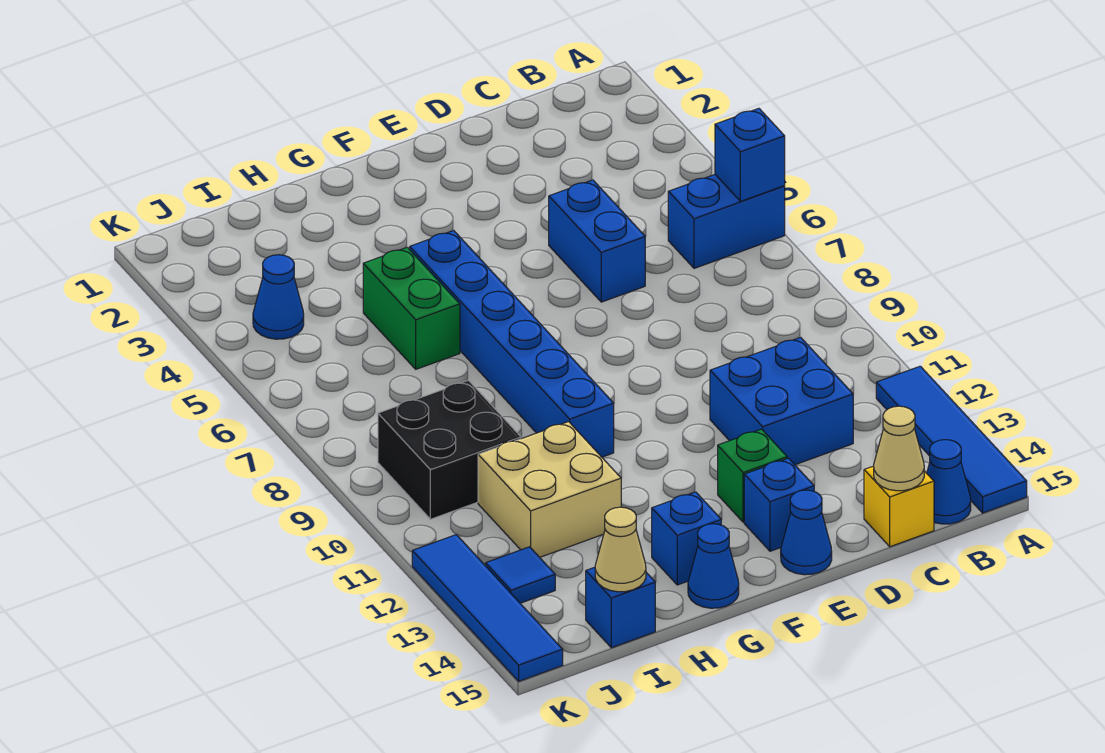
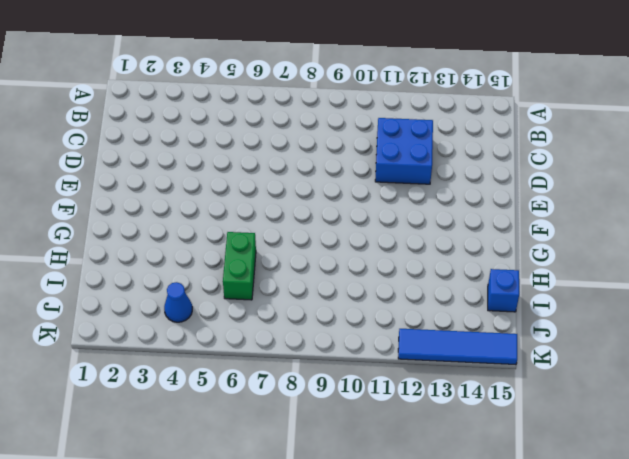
green 1x2 brick [223,232,256,300] -> green 1x2 brick turned to [363,247,460,369]
none -> blue 1x2 brick [668,175,785,268]
none -> blue 1x4 tile [876,366,1027,513]
none -> blue 1x1 cone [927,440,971,524]

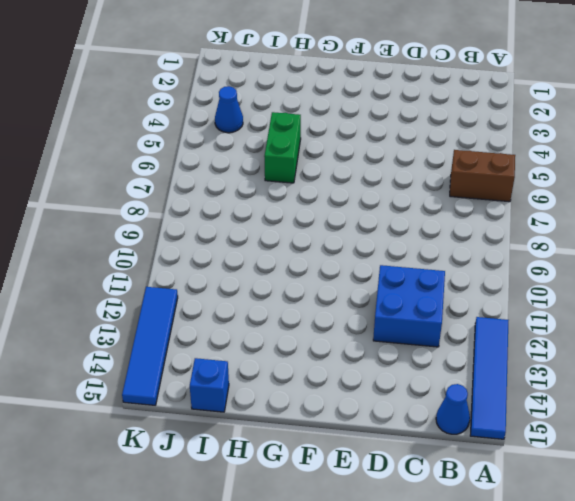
brown 1x2 brick [450,150,515,202] -> blue 1x2 brick [668,175,785,268]
none -> yellow 1x1 brick [864,466,934,547]
none -> blue 1x2 brick [549,180,645,302]
none -> green 1x1 brick [718,429,787,522]

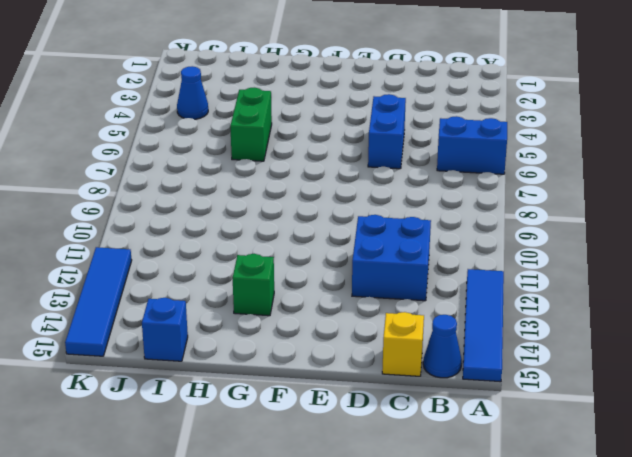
green 1x1 brick [233,254,274,316] -> green 1x1 brick moved to [718,429,787,522]
none -> blue 1x1 brick [744,458,814,551]
none -> blue 1x1 cone [781,490,832,575]
none -> blue 1x6 brick [410,230,614,457]

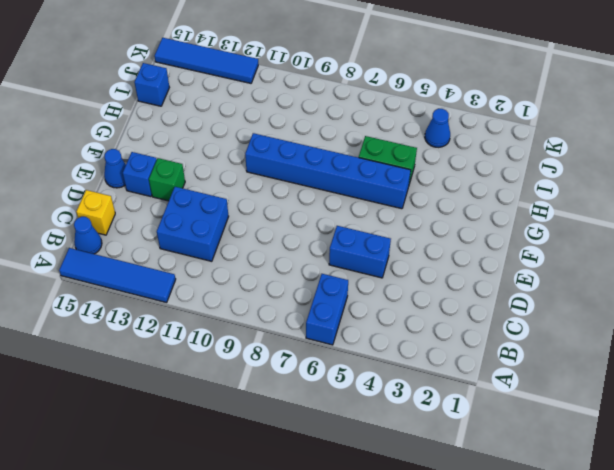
none -> blue 1x1 brick [652,492,721,585]
none -> blue 1x1 cone [688,524,739,608]
none -> tan 2x2 brick [478,422,621,557]

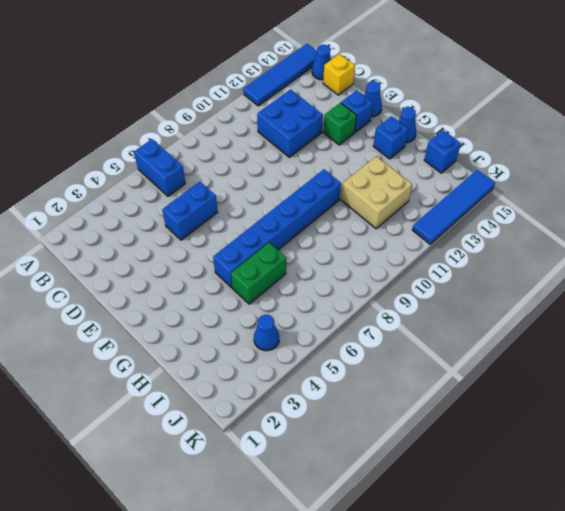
none -> black 2x2 brick [378,380,521,519]
none -> blue 1x1 tile [486,547,555,603]
none -> blue 1x1 brick [715,108,785,201]

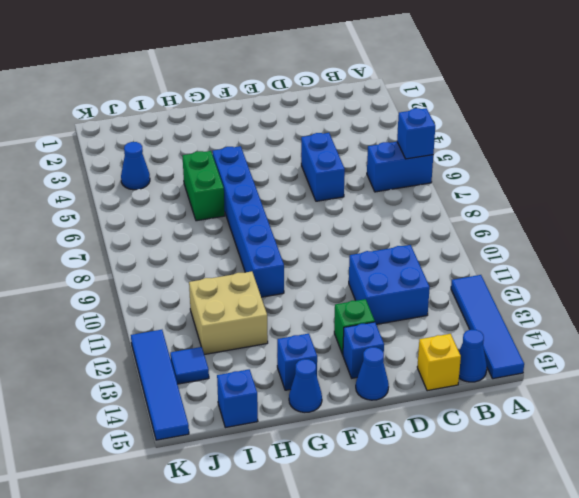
none -> black 2x2 brick [378,380,521,519]
none -> tan 1x1 cone [874,406,924,491]
none -> tan 1x1 cone [595,507,646,592]

